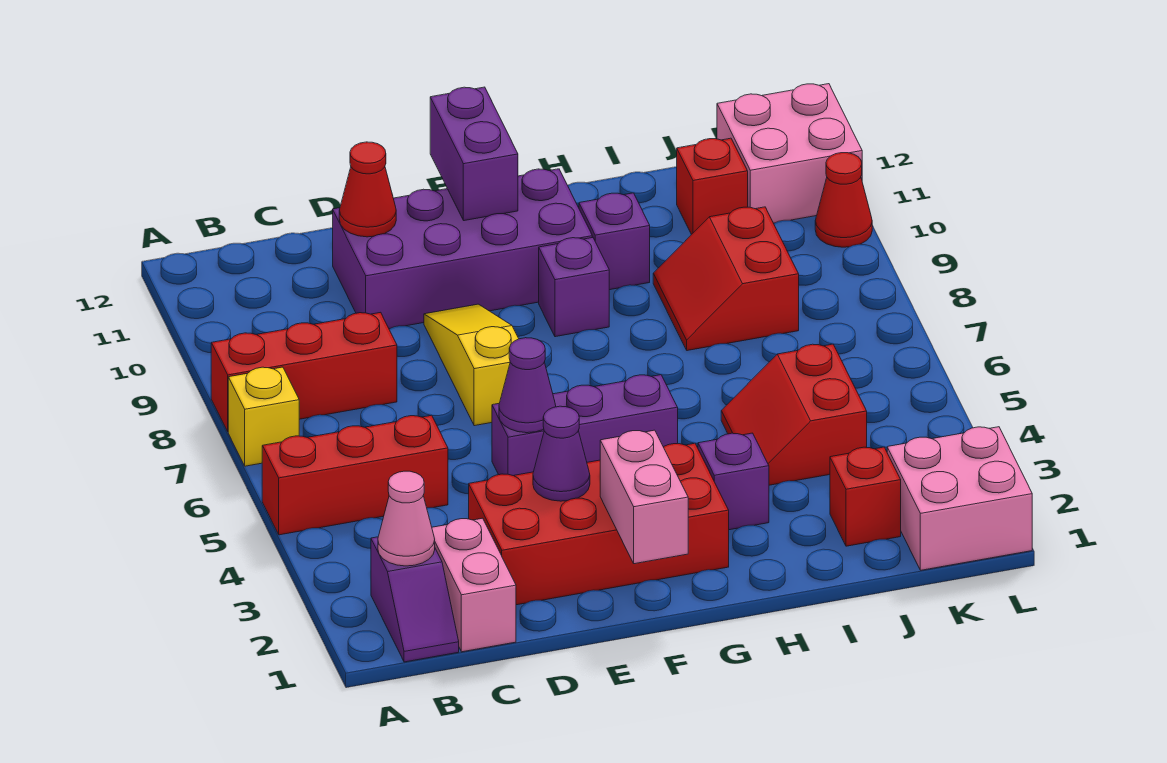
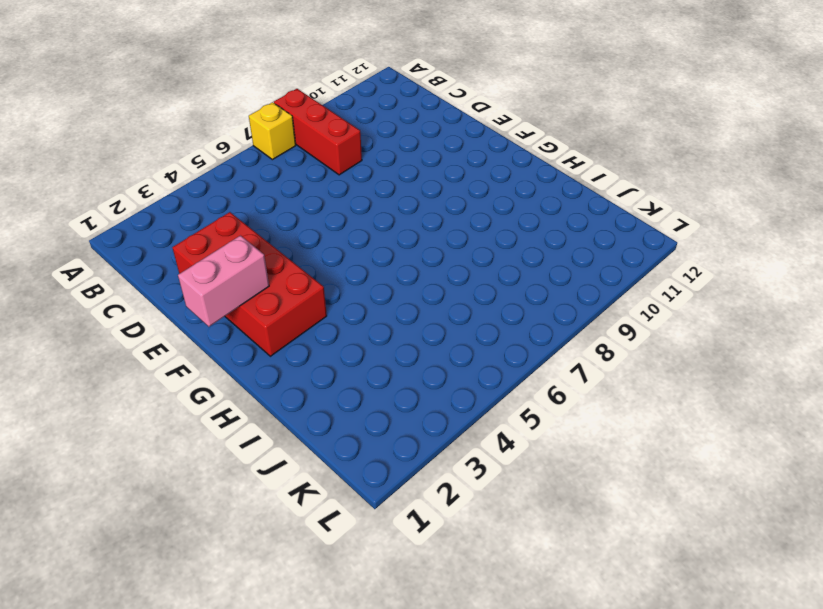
none -> red 1x3 brick [262,415,448,535]
none -> purple 1x2 slope [371,537,459,662]
none -> pink 1x2 brick [432,518,516,652]

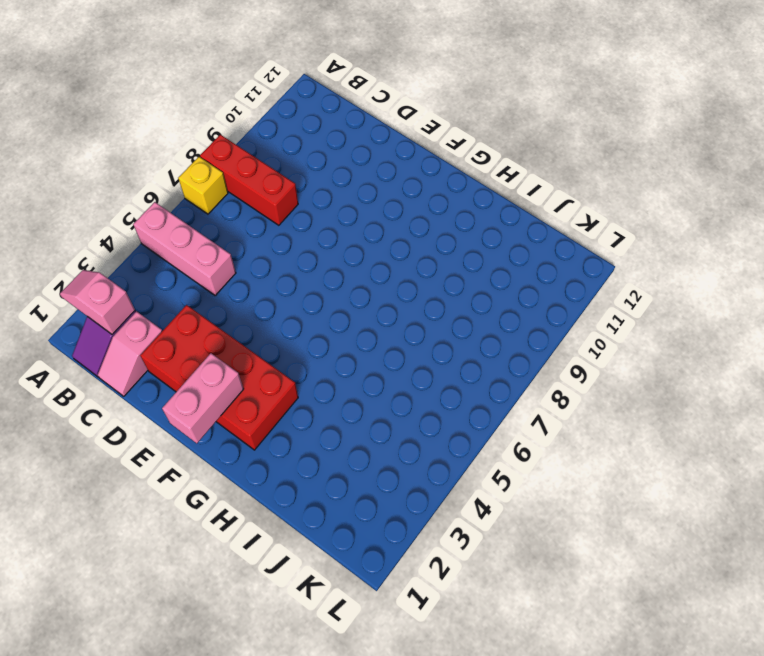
pink 1x2 slope [60,270,135,334] -> pink 1x1 cone [378,471,435,566]
pink 1x3 brick [133,202,236,296] -> red 1x3 brick [262,415,448,535]
pink 1x2 slope [98,311,162,396] -> pink 1x2 brick [432,518,516,652]
none -> purple 2x4 brick [333,169,592,329]
none -> purple 1x3 brick [492,375,678,476]
none -> yellow 1x3 slope [424,304,519,426]

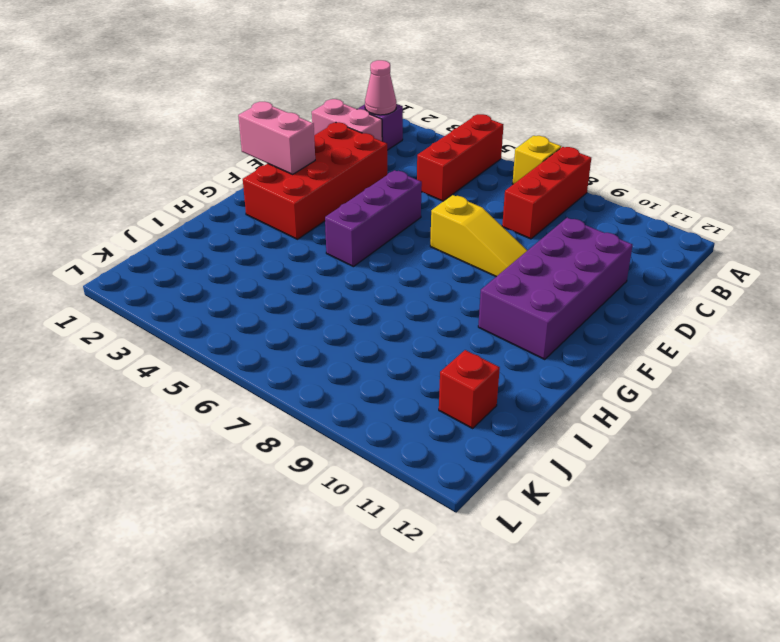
none -> purple 1x1 brick [539,237,609,337]
none -> purple 1x1 brick [698,433,769,530]
none -> purple 1x1 brick [579,193,650,290]

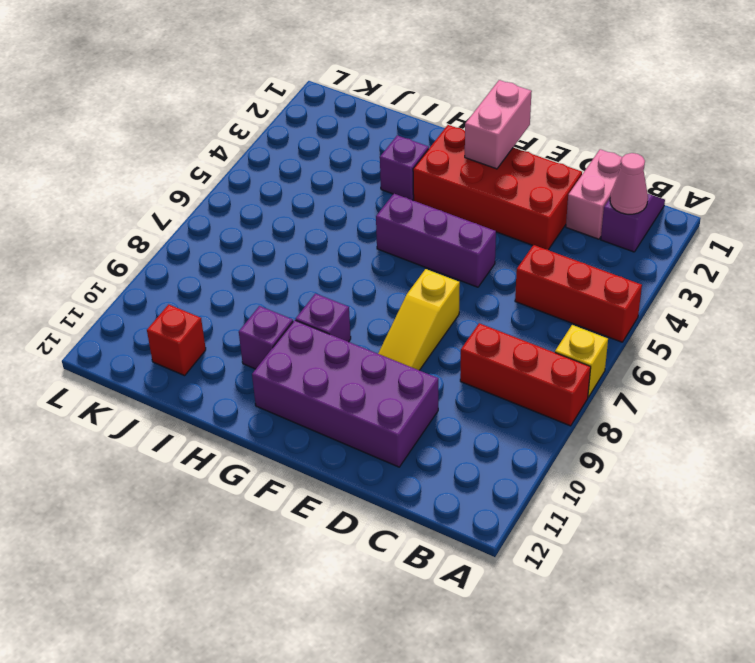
none -> red 2x2 slope [721,344,867,485]
none -> red 2x2 slope [653,207,799,351]
none -> red 1x1 brick [830,447,901,546]

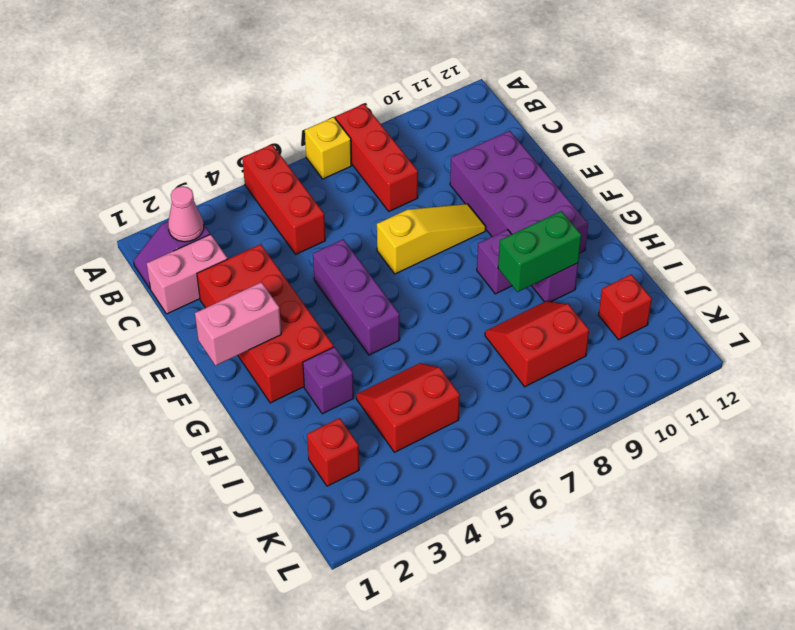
green 1x2 brick [498,211,582,292] -> none
none -> pink 2x2 brick [887,427,1032,570]
none -> pink 2x2 brick [717,84,862,223]
none -> red 1x1 cone [815,153,872,247]

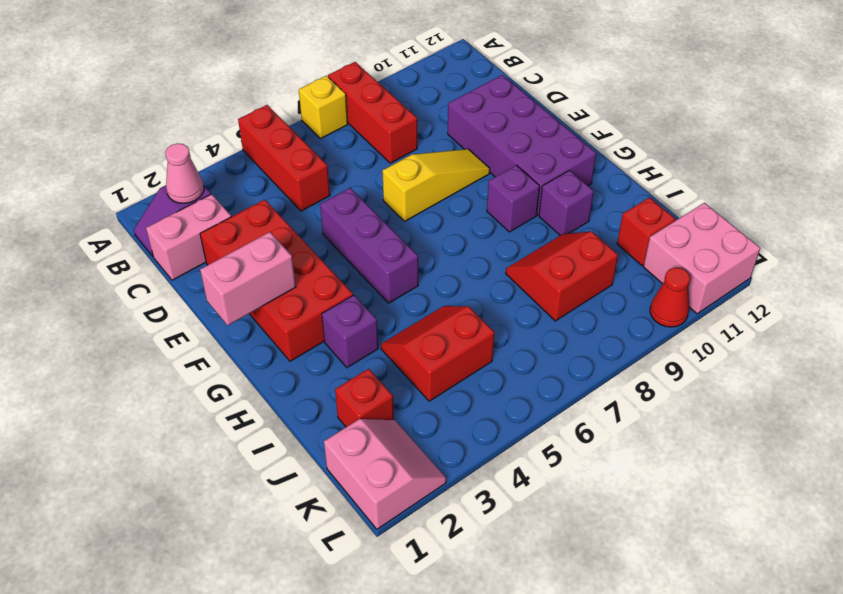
pink 2x2 slope [324,419,446,529] -> pink 2x2 brick [887,427,1032,570]
none -> red 1x1 cone [339,142,396,237]
none -> purple 1x1 cone [533,406,590,501]
none -> purple 1x1 cone [499,338,556,433]

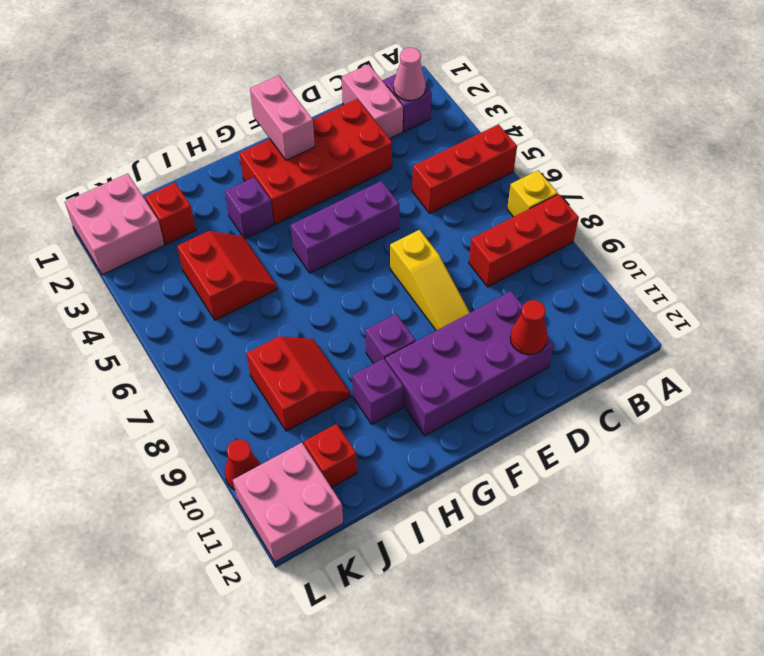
none -> purple 1x1 cone [533,406,590,501]
none -> purple 1x1 cone [499,338,556,433]
none -> purple 1x2 brick [430,87,518,221]

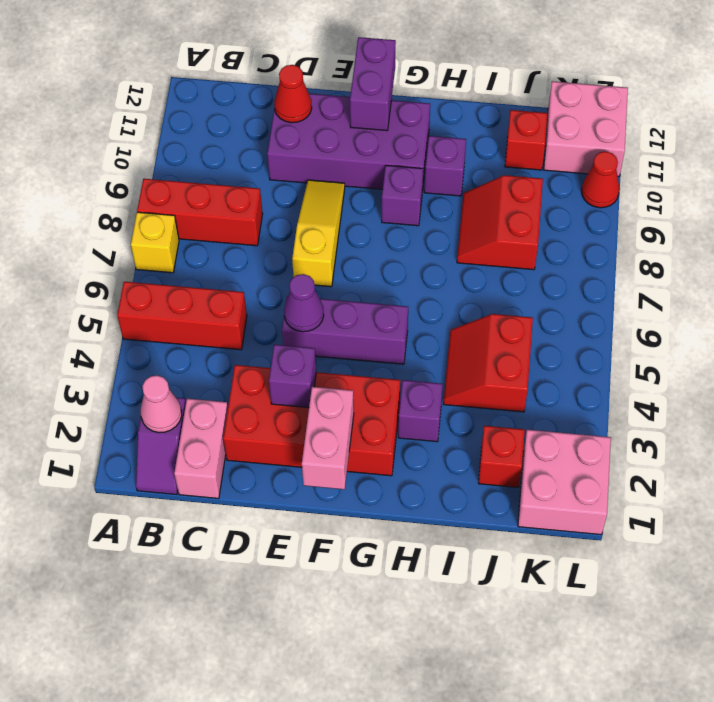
purple 1x1 brick [269,345,316,408] -> purple 1x1 cone [533,406,590,501]

